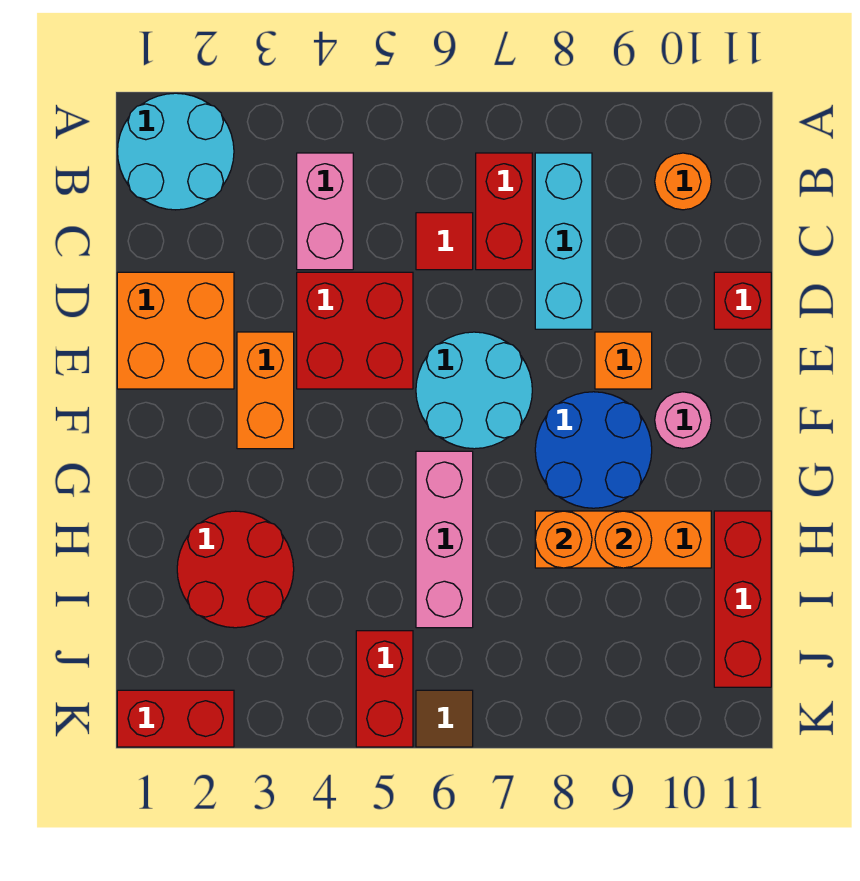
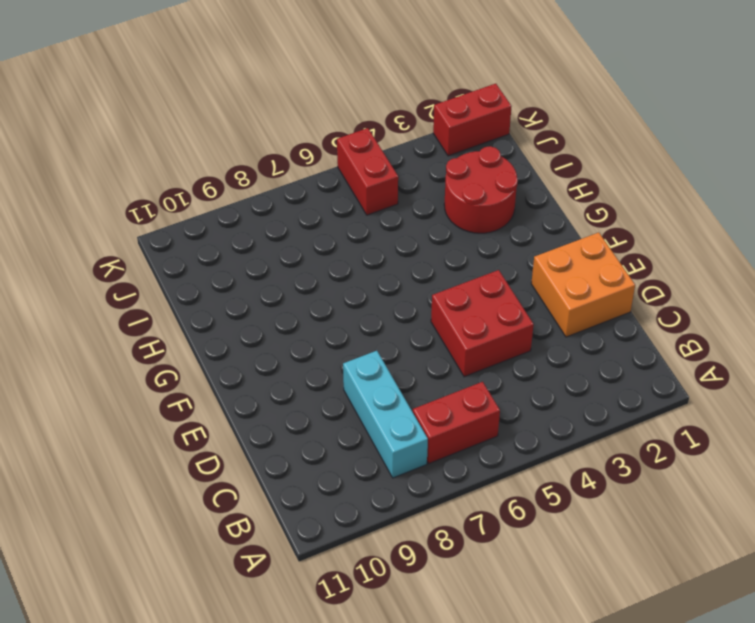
red 1x2 brick [413,382,500,463] -> red 1x2 brick turned to [476,153,532,270]
none -> cyan 2x2 round brick [118,93,234,210]
none -> pink 1x2 brick [297,153,353,270]
none -> orange 1x1 round brick [655,153,711,210]

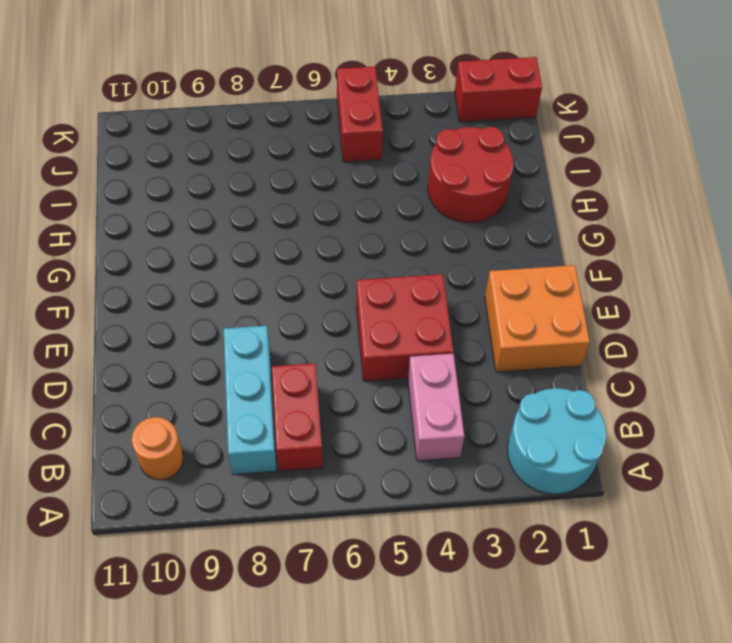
none -> red 1x1 tile [416,213,473,270]
none -> red 1x1 brick [714,272,771,329]
none -> orange 1x2 brick [237,332,294,449]

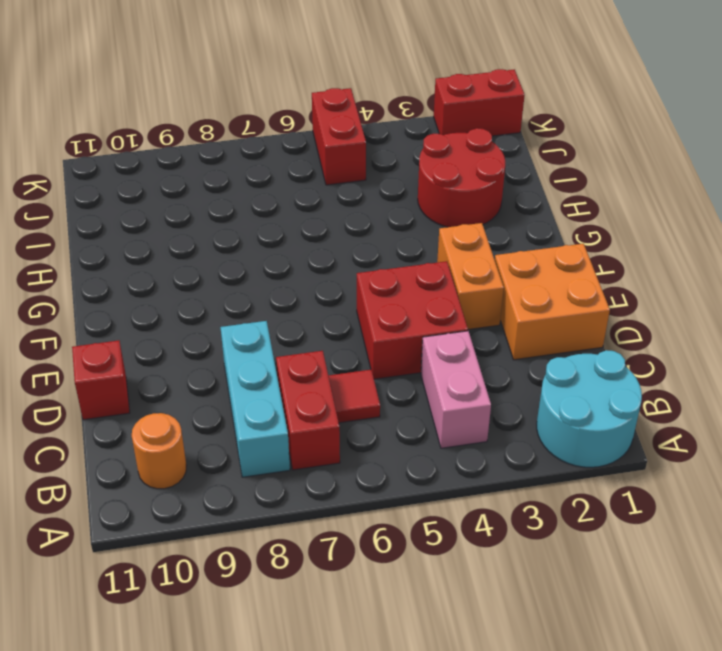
none -> cyan 2x2 round brick [416,332,532,449]
none -> orange 1x1 brick [595,332,652,389]
none -> blue 2x2 round brick [535,392,652,508]

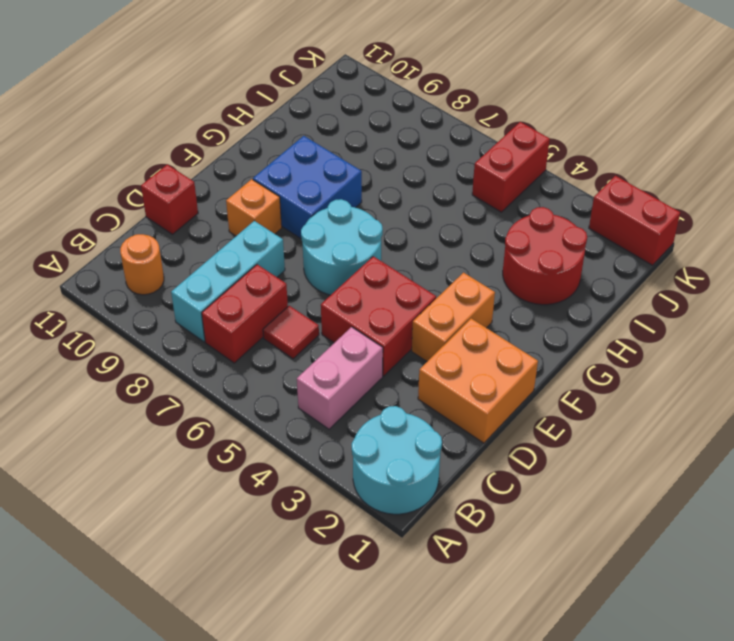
blue 2x2 brick [253,136,362,238] -> blue 2x2 round brick [535,392,652,508]
none -> pink 1x1 round brick [655,392,711,449]
none -> pink 1x3 brick [416,451,473,628]
none -> orange 1x3 brick [535,511,711,568]

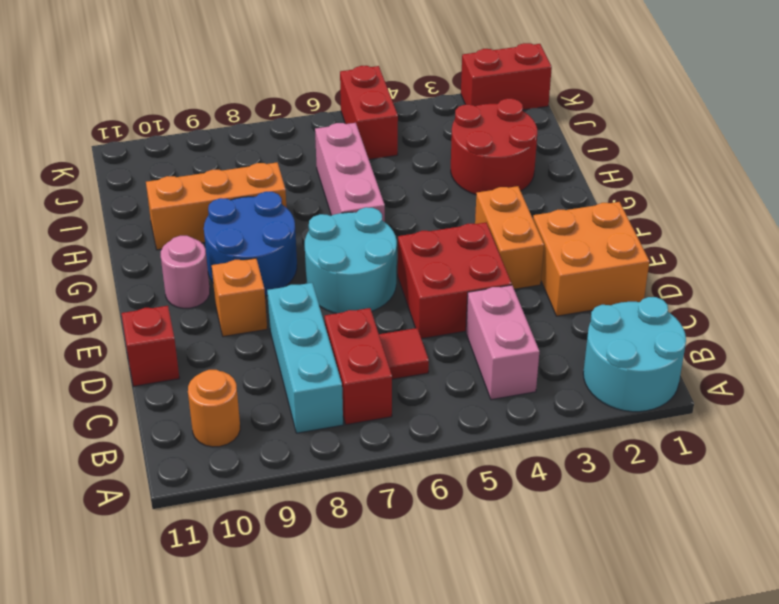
none -> red 1x3 brick [714,511,771,687]
none -> brown 1x1 tile [416,690,473,747]
none -> orange 1x1 round brick [535,511,592,568]

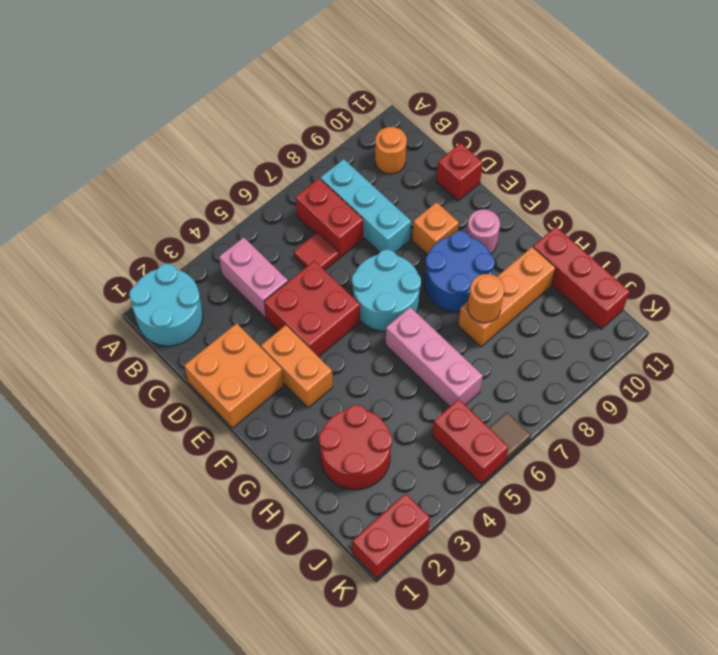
none -> orange 1x1 round brick [595,511,652,568]

